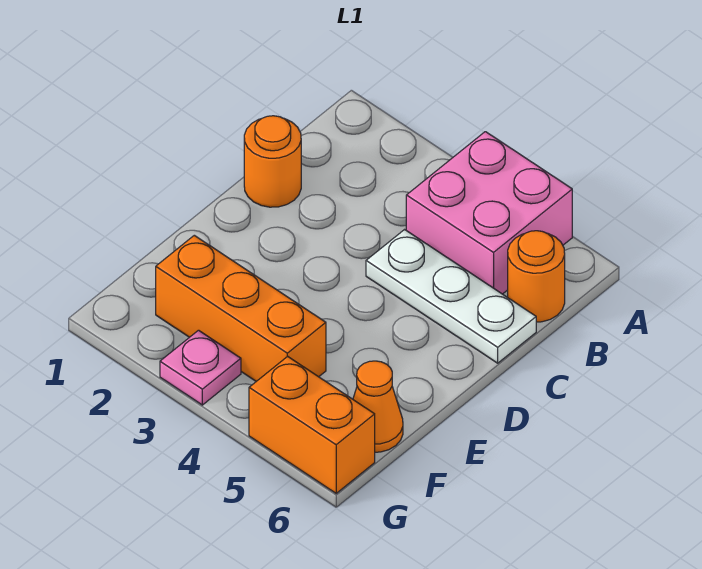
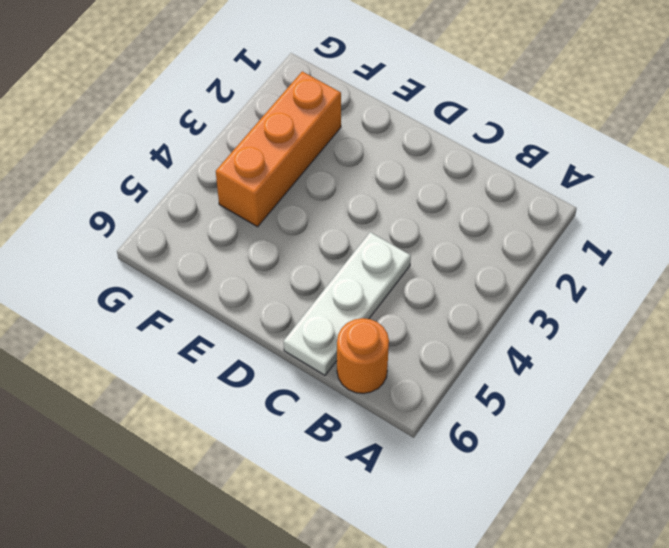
none -> pink 2x2 brick [406,132,572,294]
none -> orange 1x1 round brick [244,116,301,207]

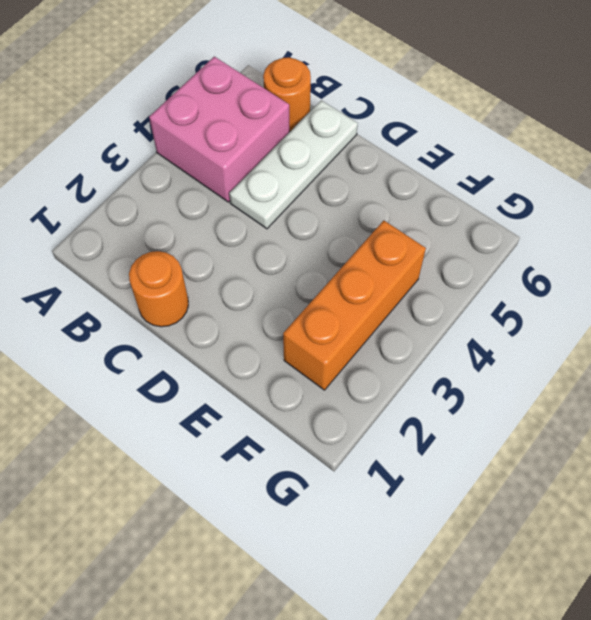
none -> orange 1x1 cone [353,361,403,452]
none -> pink 1x1 plate [160,330,241,405]

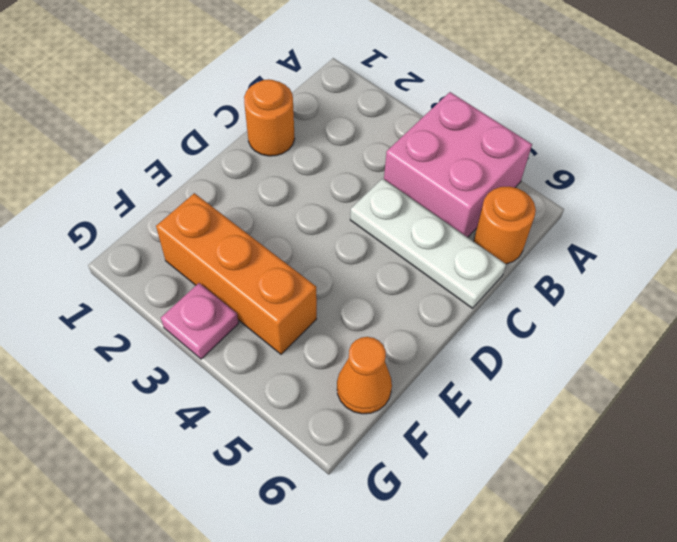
none -> orange 1x2 brick [249,356,375,493]

